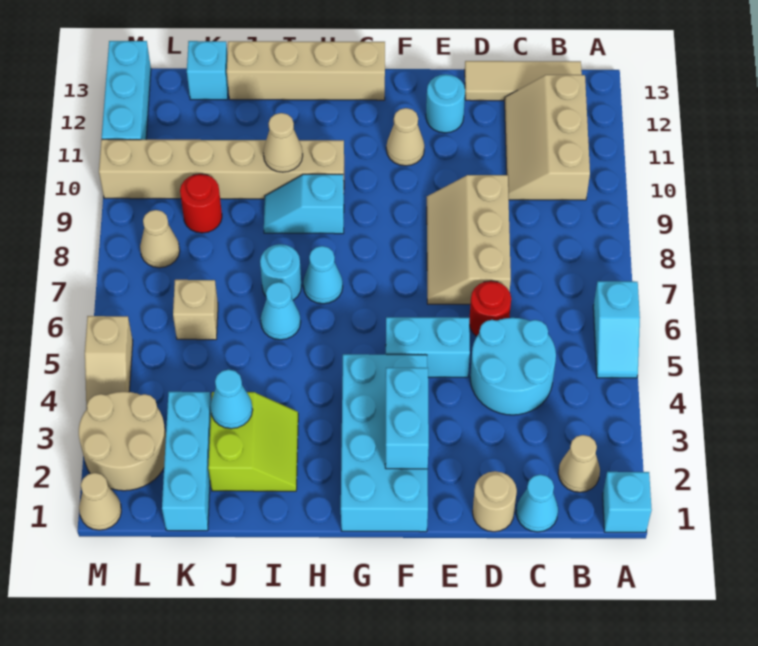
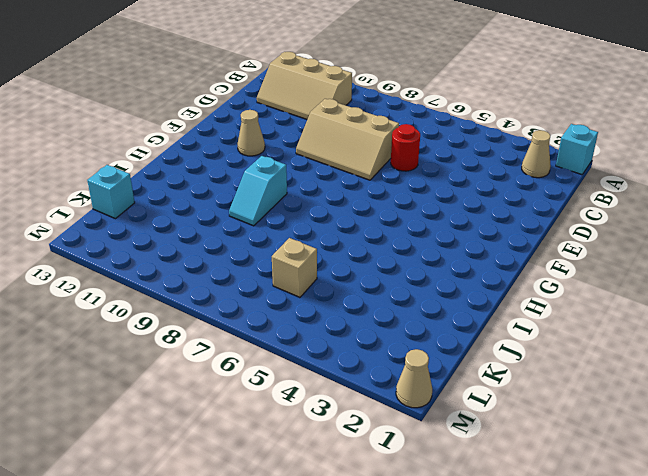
none -> cyan 1x2 slope [593,281,640,378]
none -> tan 1x3 tile [465,61,582,101]
none -> cyan 1x1 cone [516,474,558,532]
none -> cyan 2x2 round brick [470,318,556,415]

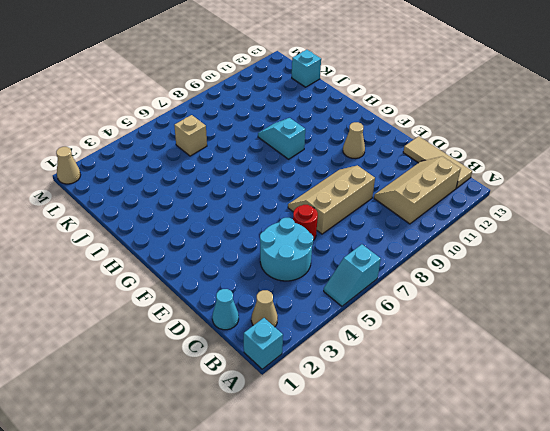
none -> tan 1x1 round brick [473,471,517,532]
none -> cyan 1x2 brick [386,317,470,377]
none -> cyan 1x1 round brick [426,74,465,133]
none -> cyan 2x4 brick [341,354,428,532]

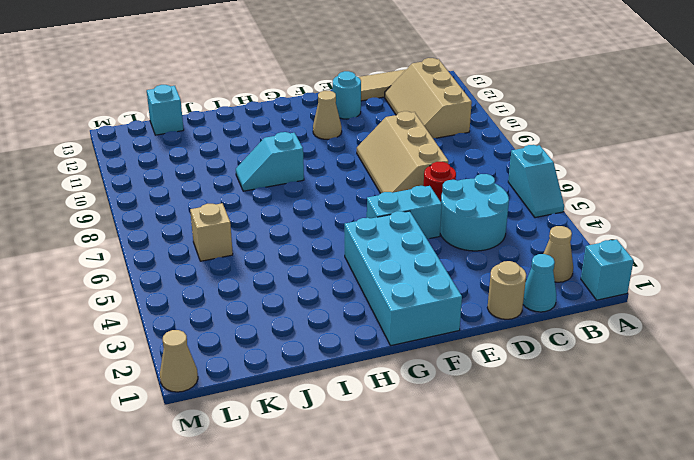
none -> tan 1x4 brick [227,41,385,100]
none -> cyan 1x1 cone [303,246,343,304]
none -> tan 1x6 brick [99,139,344,199]
none -> lime 2x2 slope [208,392,298,491]

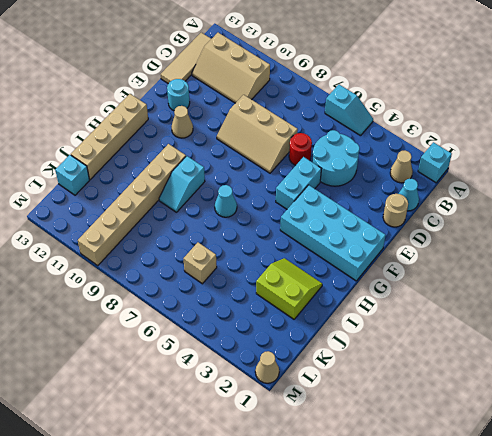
none -> cyan 1x1 cone [261,282,301,340]
none -> cyan 1x1 round brick [260,244,301,300]
none -> cyan 1x3 brick [162,392,211,531]
none -> red 1x1 round brick [180,174,222,233]

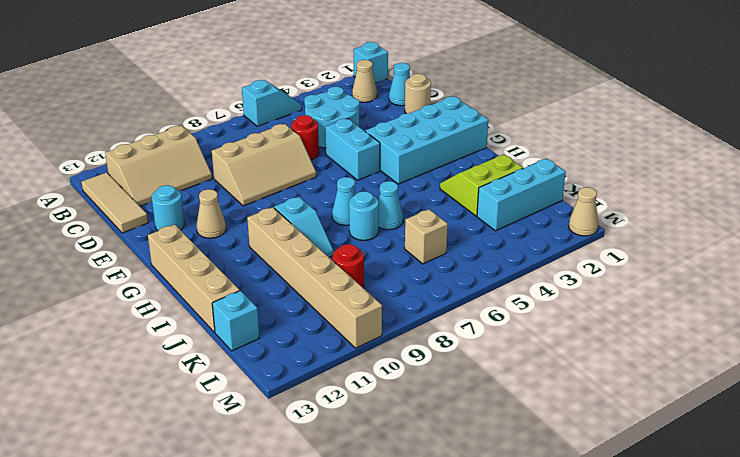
none -> tan 2x2 round brick [79,392,166,491]
none -> tan 1x1 cone [140,210,180,268]
none -> tan 1x2 slope [85,316,133,409]
none -> cyan 1x3 brick [102,41,151,140]

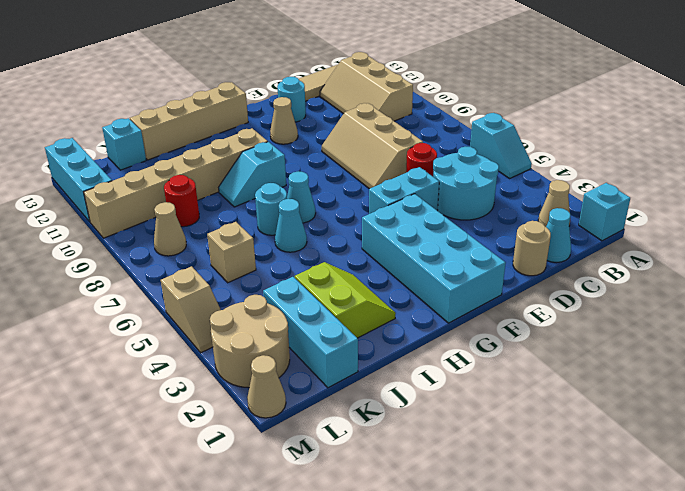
none -> cyan 1x2 brick [385,368,429,469]
none -> tan 1x1 cone [263,113,303,172]
none -> cyan 1x1 cone [211,369,253,429]

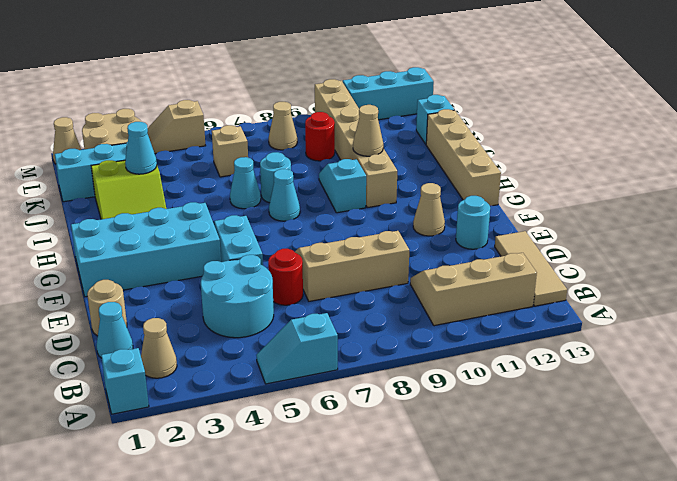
none -> cyan 1x2 brick [385,368,429,469]

